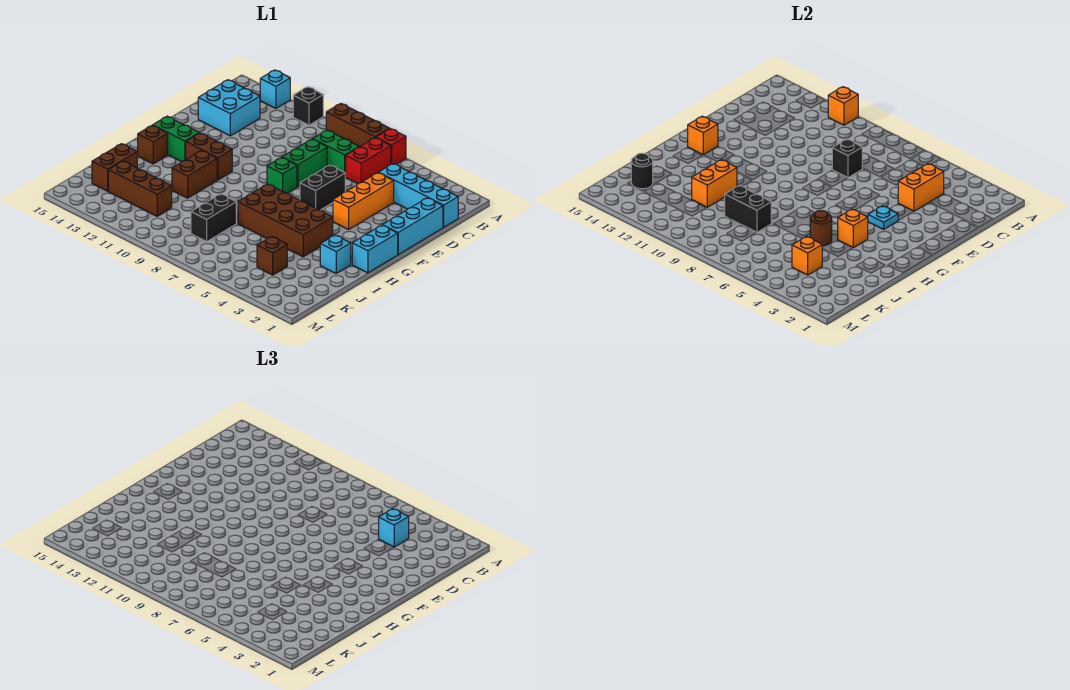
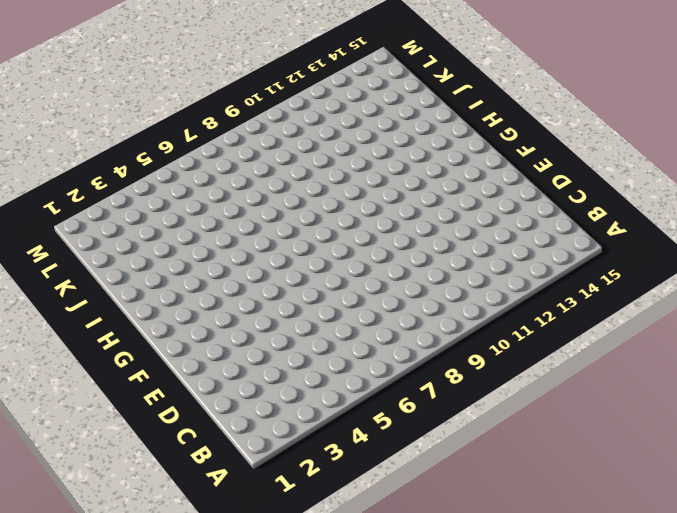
none -> red 1x1 brick [376,129,406,164]
none -> brown 1x3 brick [326,103,390,147]
none -> black 1x1 brick [293,87,323,125]
none -> cyan 1x1 brick [260,70,290,108]

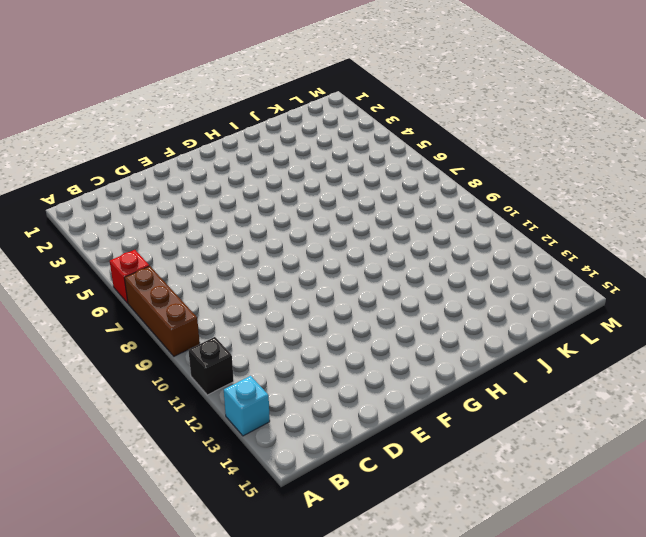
none -> red 1x2 brick [345,138,391,184]
none -> cyan 1x4 brick [379,164,458,227]
none -> green 1x2 brick [312,130,359,176]
none -> cyan 2x2 brick [198,80,260,136]

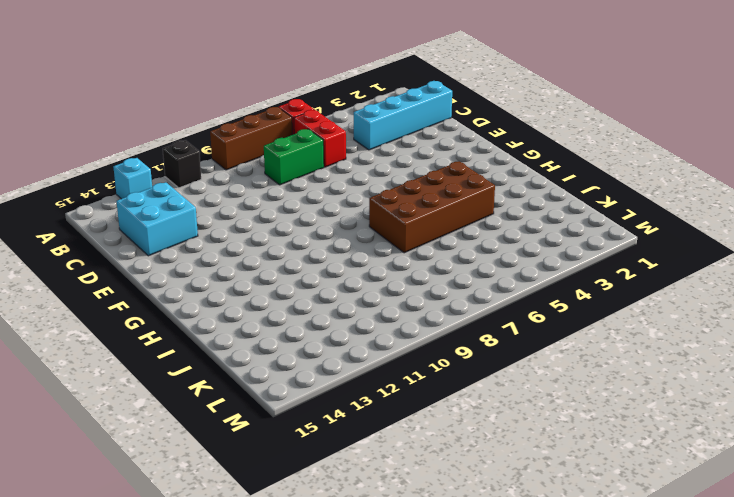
none -> cyan 1x3 brick [383,198,443,254]
none -> orange 1x3 brick [333,173,394,229]
none -> green 1x2 brick [282,139,327,187]
none -> black 1x2 brick [300,165,345,210]

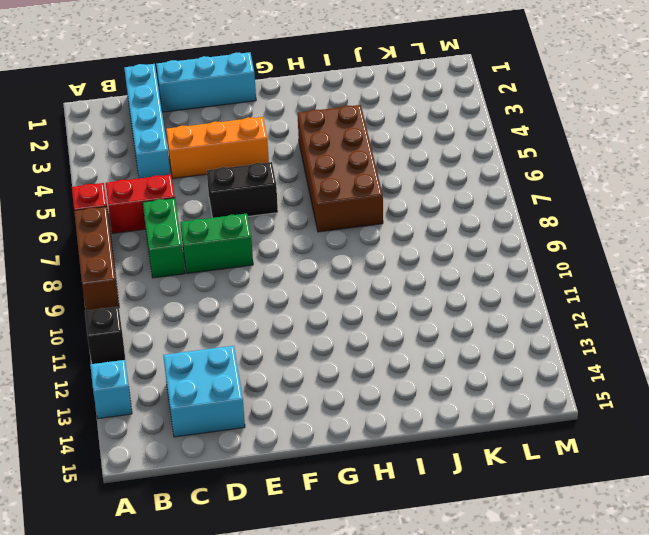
none -> green 1x1 brick [267,157,297,193]
none -> cyan 1x2 brick [352,225,398,273]
none -> brown 1x2 brick [186,133,232,180]
none -> green 1x2 brick [153,116,199,162]

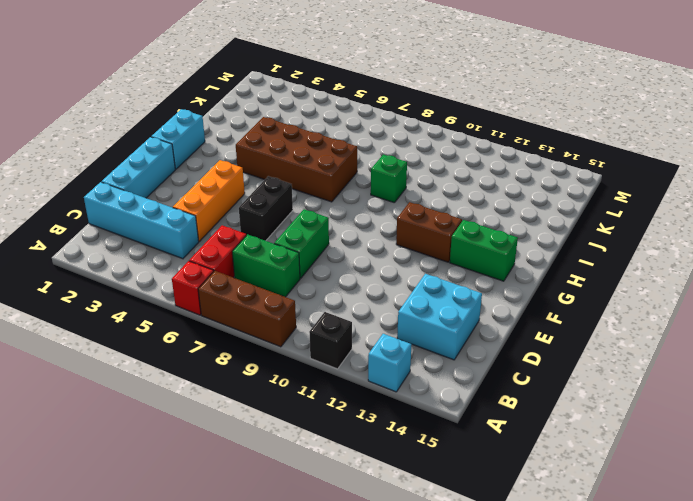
green 1x1 brick [371,154,407,203] -> green 1x1 brick moved to [267,157,297,193]
none -> brown 1x2 brick [172,151,217,198]
none -> brown 1x1 brick [138,125,168,164]
none -> cyan 1x1 brick [320,235,351,273]
none -> black 1x2 brick [191,194,236,241]

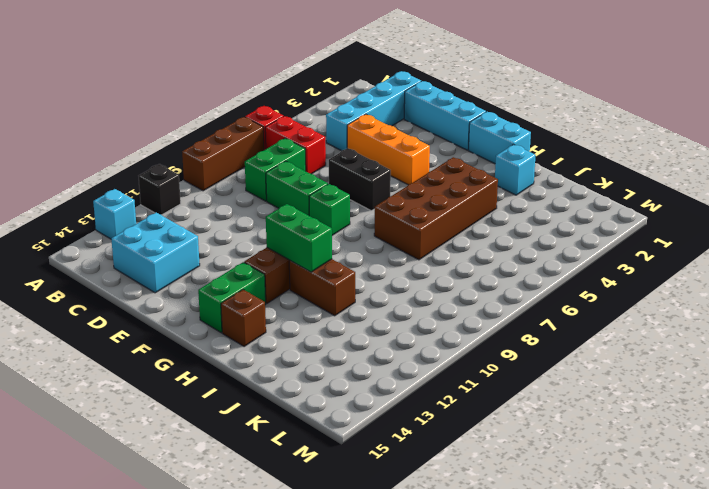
green 1x2 brick [266,204,332,272] -> none
none -> black 1x2 brick [191,194,236,241]
none -> brown 1x2 brick [92,144,137,191]
none -> brown 1x1 brick [257,237,287,275]
none -> brown 1x3 brick [108,161,172,216]

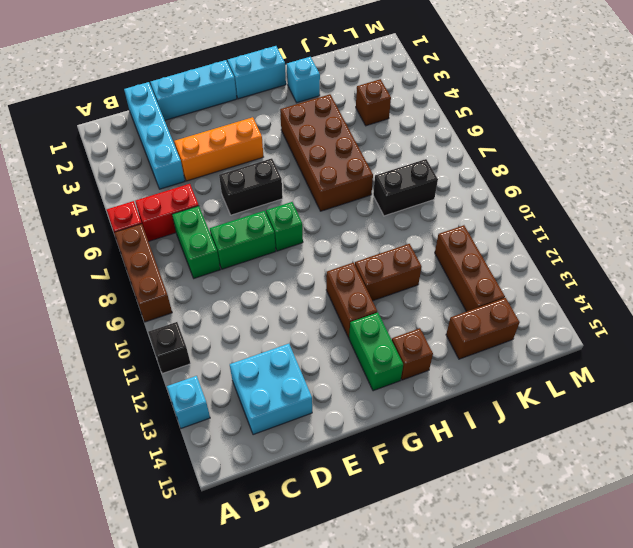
none -> orange 1x1 brick [828,87,858,125]
none -> orange 1x2 brick [898,164,944,211]
none -> black 1x1 brick [832,139,862,178]
none -> cyan 1x1 plate [868,206,898,229]

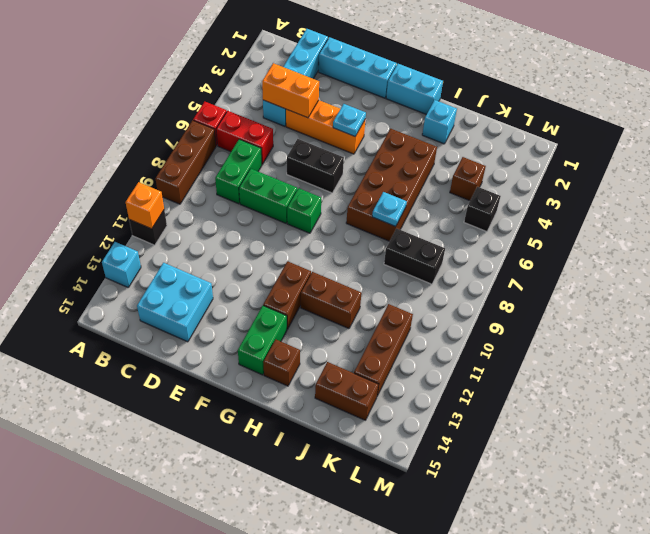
cyan 1x1 plate [372,192,407,226] -> none
black 1x1 brick [464,187,501,232] -> black 1x1 brick moved to [832,139,862,178]
none -> orange 1x1 brick [688,116,718,155]
none -> orange 1x1 brick [838,209,868,248]
none -> brown 1x1 round brick [810,211,832,246]
none -> orange 1x2 brick [692,160,737,207]

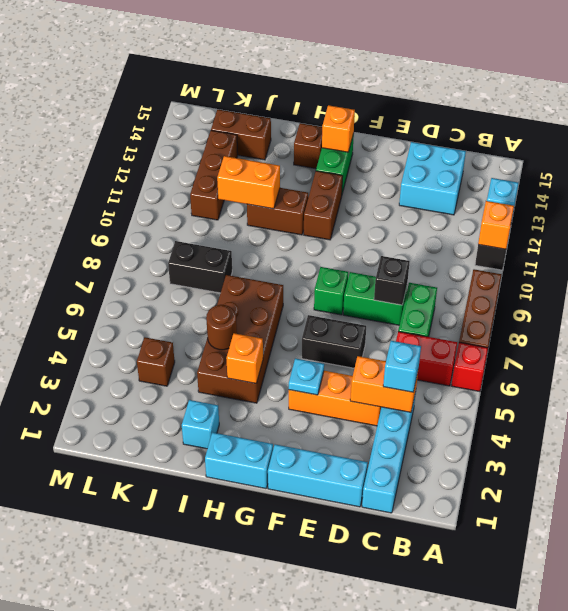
none -> black 1x2 brick [725,186,771,233]
none -> orange 1x1 brick [792,237,822,275]
none -> black 1x1 round brick [631,153,653,189]

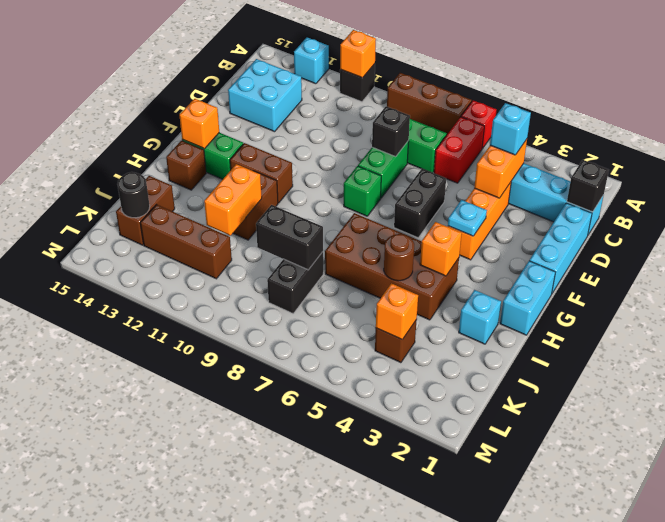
black 1x1 brick [567,160,609,212] -> none

